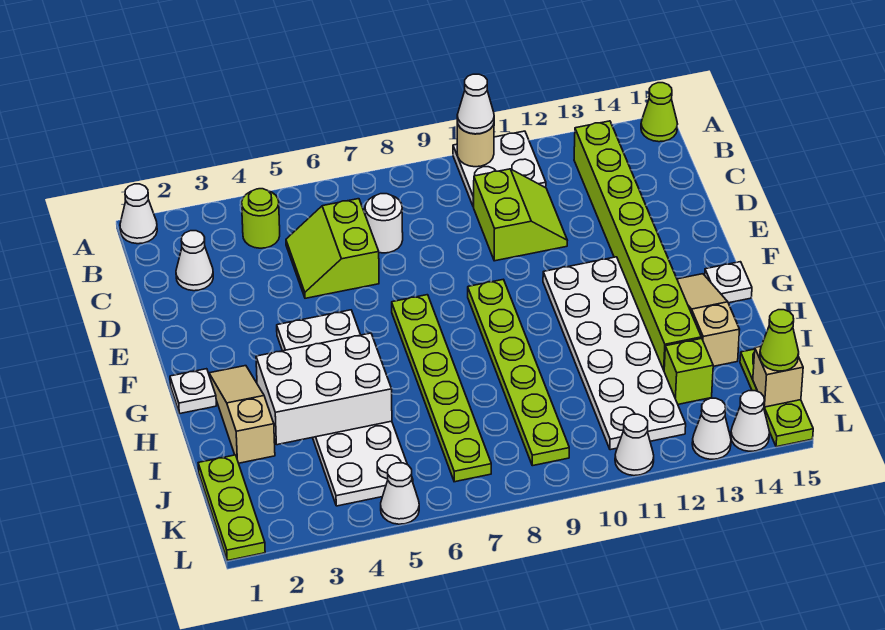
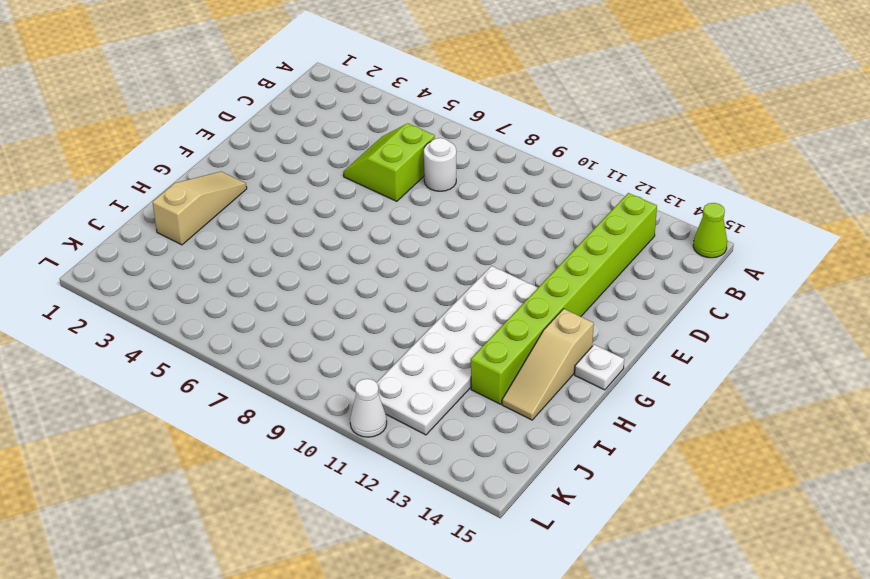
tan 1x3 slope [502,309,594,420] -> tan 1x3 slope turned to [677,274,740,366]
none -> white 1x1 cone [120,184,157,244]
none -> white 2x2 plate [453,131,546,207]
none -> lime 1x1 round brick [242,189,280,248]

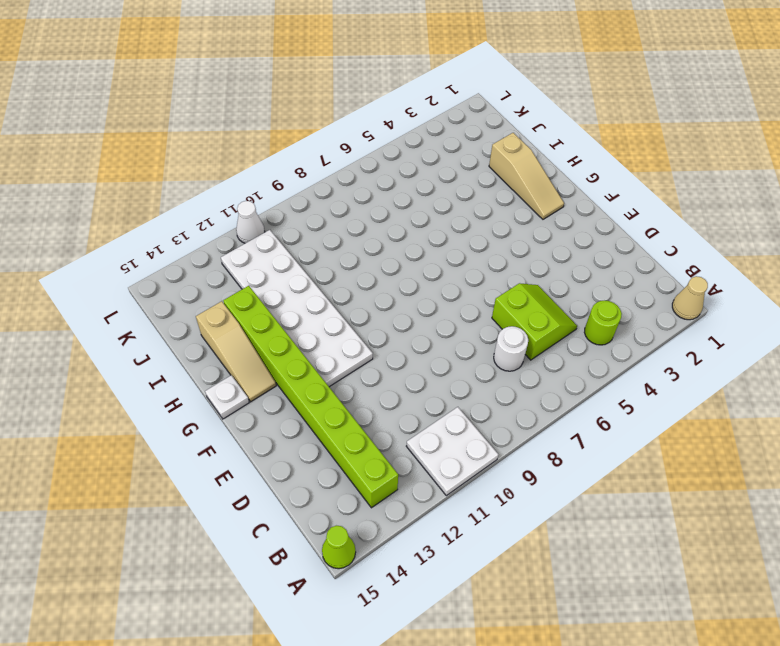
tan 1x1 cone [672,276,708,320] -> white 1x1 cone [120,184,157,244]
none -> white 1x1 cone [176,231,213,291]
none -> lime 2x2 slope [474,169,567,261]
none -> white 2x6 plate [277,310,413,506]

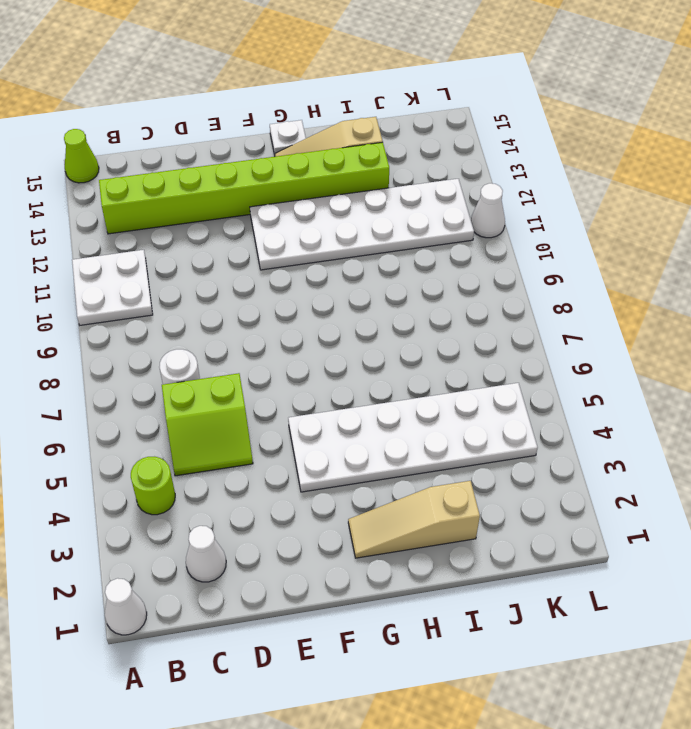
none -> lime 2x2 slope [474,169,567,261]
none -> lime 1x6 plate [392,295,491,482]
none -> lime 1x6 plate [468,279,569,466]

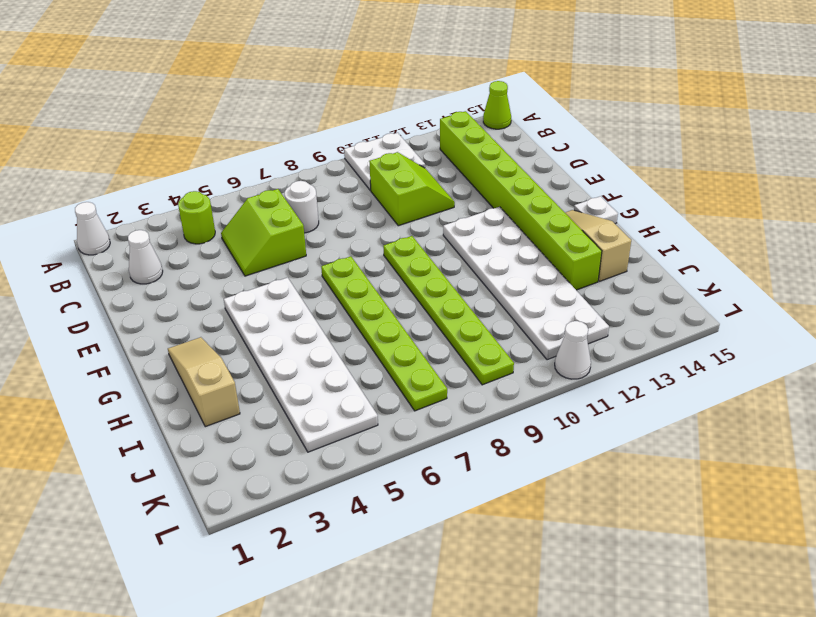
none -> white 1x1 plate [170,369,216,413]
none -> lime 1x3 plate [198,455,265,561]
none -> lime 1x1 brick [664,338,713,404]

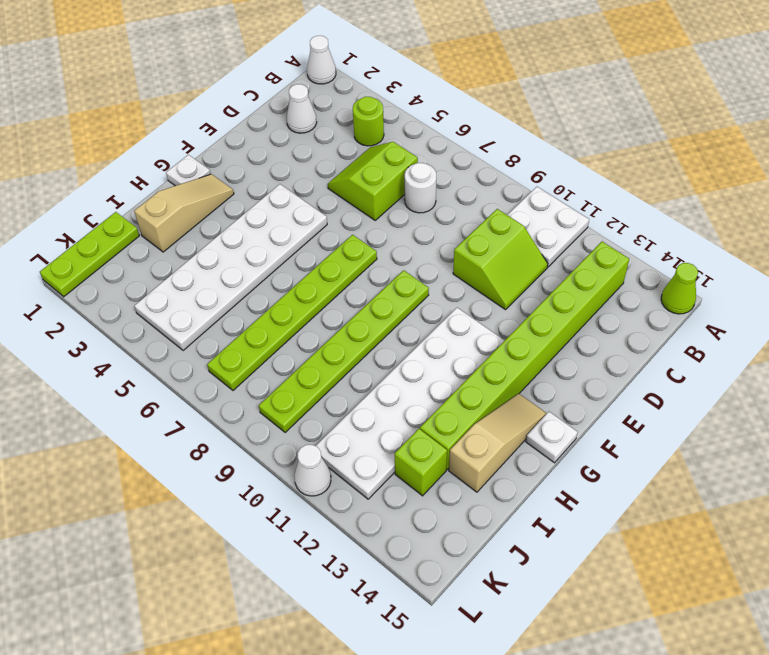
none -> lime 1x3 plate [740,349,813,447]
none -> white 1x1 cone [381,463,419,524]
none -> white 1x1 cone [692,398,731,459]

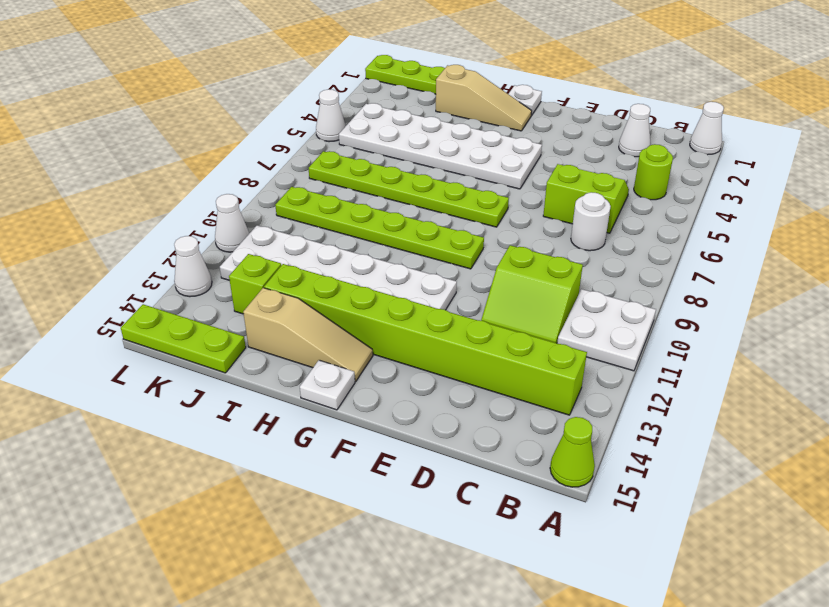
none -> white 1x1 cone [731,391,770,451]
none -> tan 1x1 round brick [457,122,494,167]
none -> white 2x3 brick [256,333,392,445]

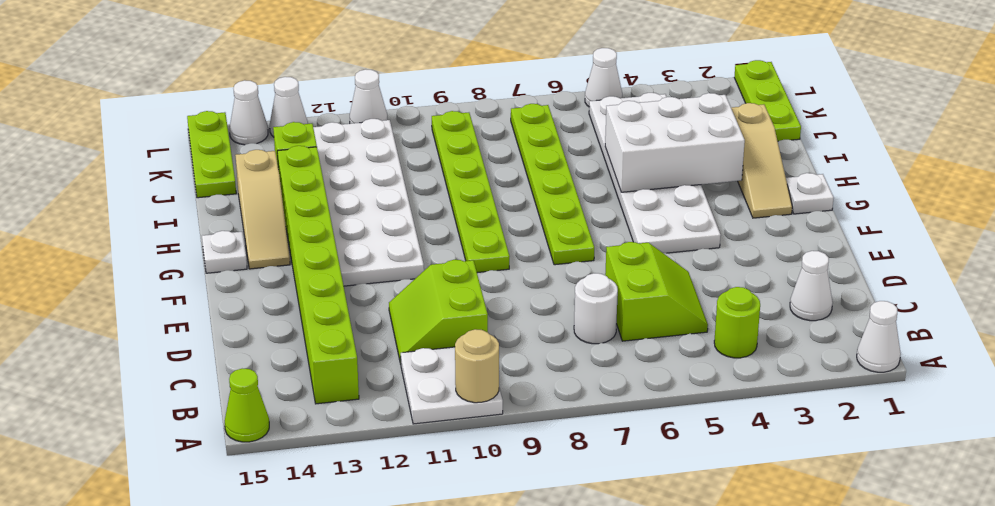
none -> tan 1x1 brick [753,346,803,407]
none -> white 1x1 cone [457,74,494,134]
none -> lime 1x1 cone [760,310,799,371]

